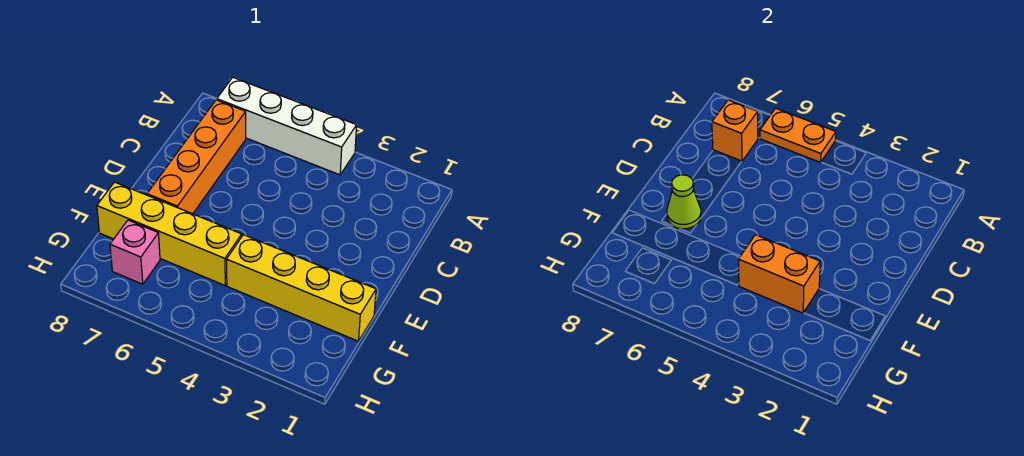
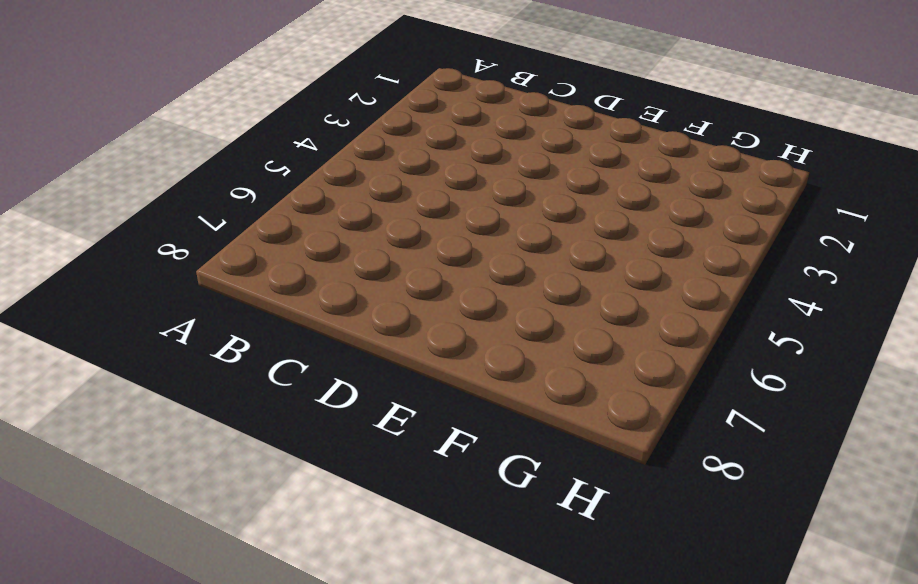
none -> white 1x4 brick [217,77,357,175]
none -> orange 1x4 brick [147,100,246,214]

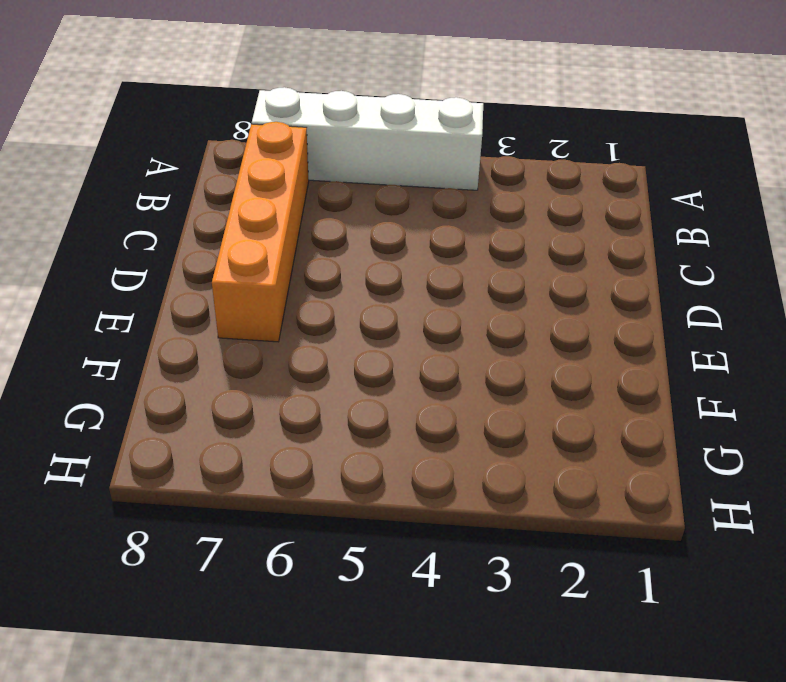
none -> yellow 1x4 brick [226,235,376,341]
none -> yellow 1x4 brick [97,182,242,285]

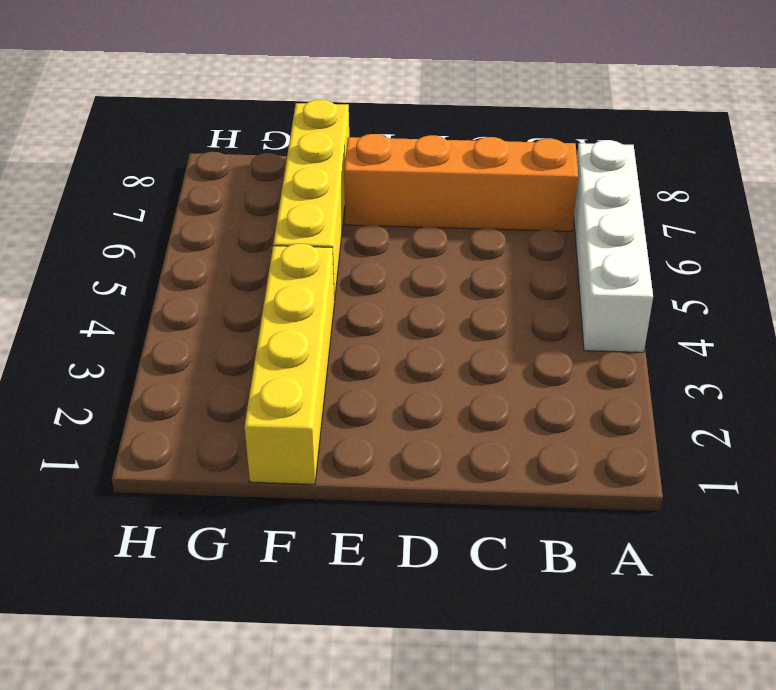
none -> pink 1x1 brick [110,220,160,284]
none -> orange 1x2 plate [760,108,836,162]

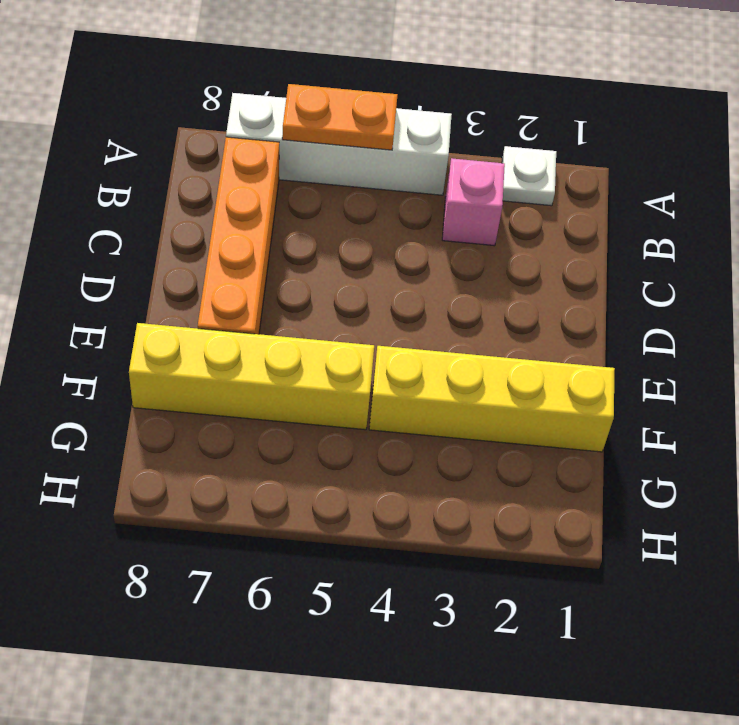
white 1x1 plate [502,146,556,206] -> none
pink 1x1 brick [442,158,505,246] -> pink 1x1 brick moved to [110,220,160,284]
none -> orange 1x1 brick [712,100,758,161]
none -> lime 1x1 cone [667,175,701,229]

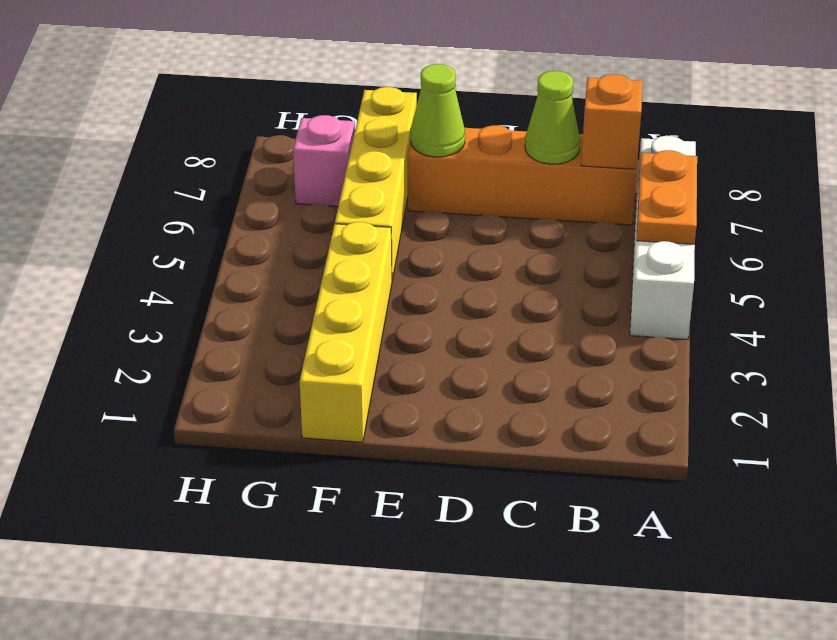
lime 1x1 cone [525,71,580,164] -> none
none -> orange 1x2 brick [738,235,820,313]

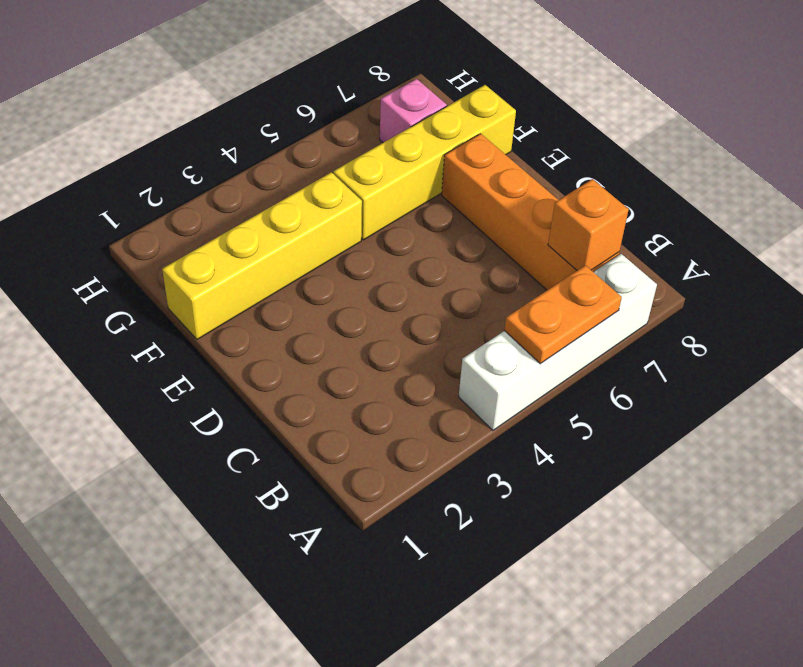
none -> lime 1x1 cone [667,175,701,229]
none -> orange 1x2 brick [738,235,820,313]

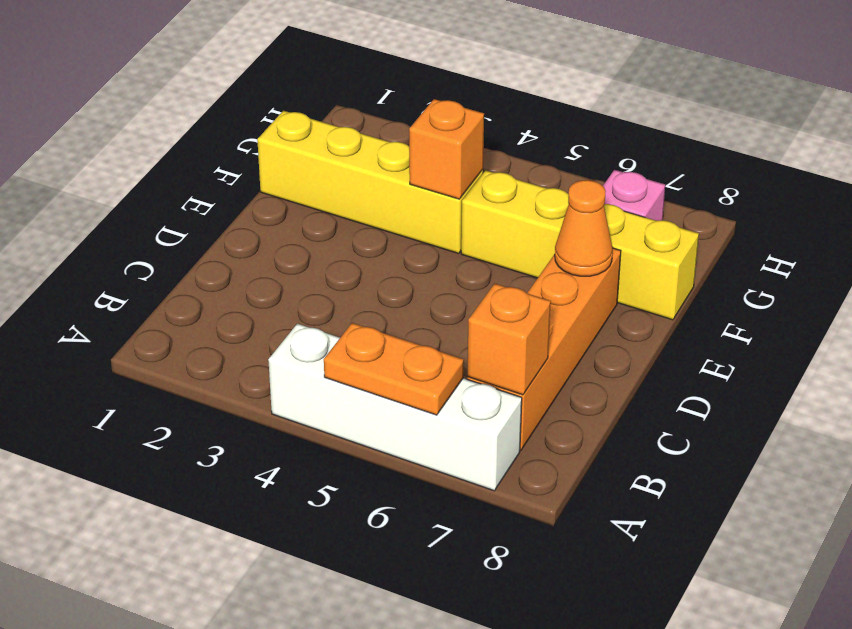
orange 1x1 cone [555,180,613,276] -> lime 1x1 cone [667,175,701,229]
orange 1x1 brick [409,99,484,199] -> orange 1x2 brick [738,235,820,313]

